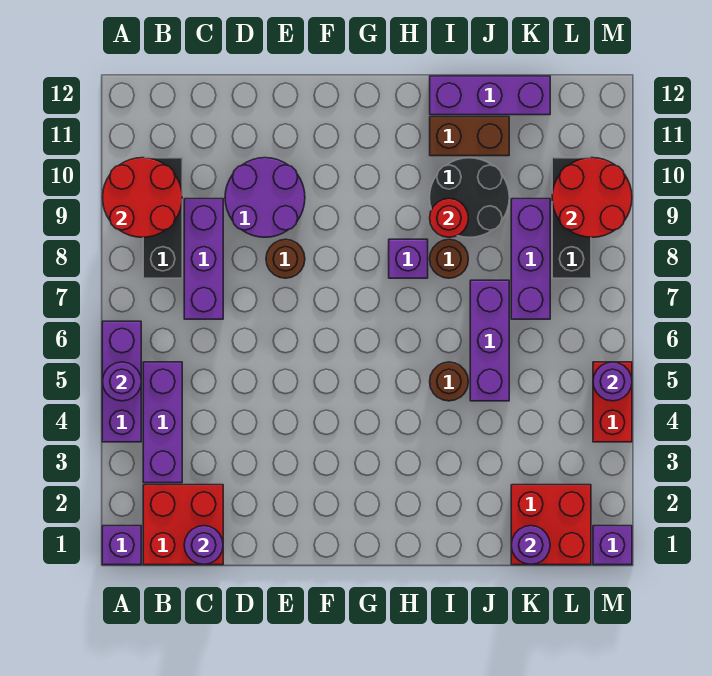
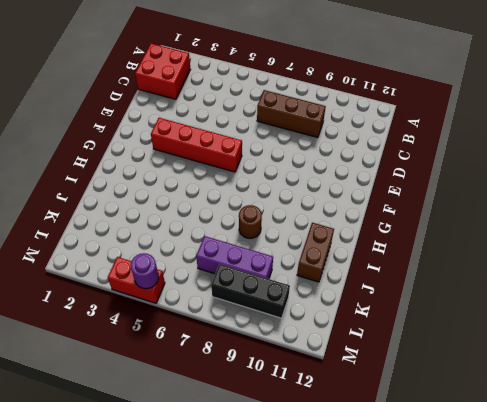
brown 1x3 brick [257,90,326,138] -> purple 1x3 brick [184,199,223,319]
red 1x4 brick [151,118,242,172] -> none
none -> purple 1x1 brick [102,526,141,565]
none -> purple 1x3 brick [102,321,141,442]
none -> purple 1x3 brick [143,362,182,483]

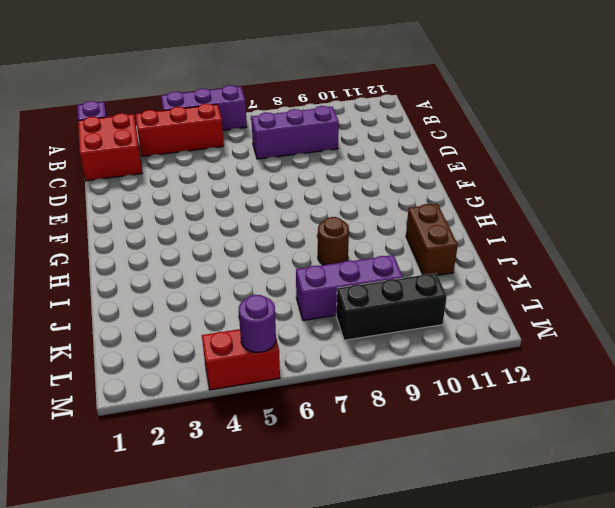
red 1x3 brick [136,103,224,157] -> purple 1x3 brick [143,362,182,483]
none -> black 1x3 brick [143,158,182,278]
none -> purple 2x2 round brick [225,158,305,237]
none -> brown 1x1 round brick [266,239,305,278]

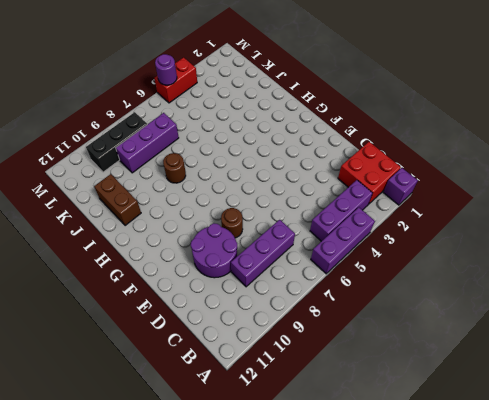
none -> black 1x3 brick [143,158,182,278]
none -> purple 1x1 brick [389,239,428,278]
none -> brown 1x1 round brick [430,362,468,401]

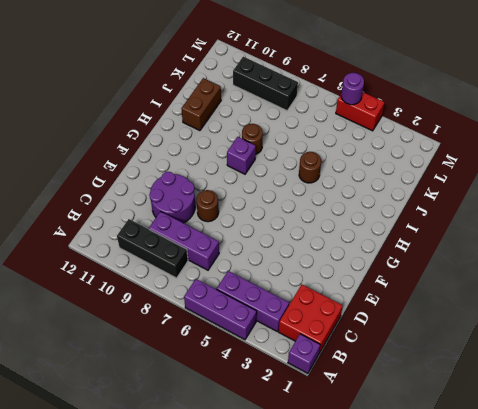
none -> black 2x2 round brick [430,158,509,237]
none -> purple 1x3 brick [430,76,550,115]
none -> purple 1x3 brick [470,280,509,401]

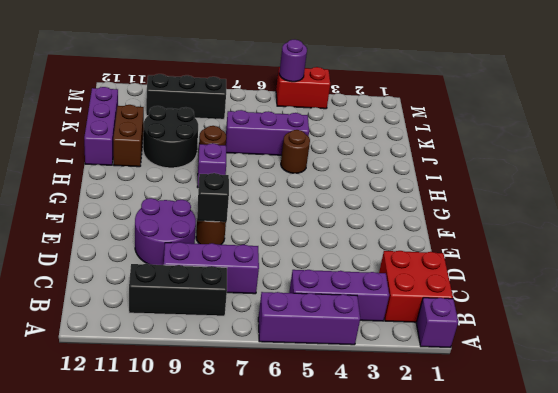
black 1x1 brick [197,173,229,222] -> none
none -> red 2x2 brick [511,485,591,565]
none -> purple 1x3 brick [511,199,550,319]
none -> purple 1x1 brick [593,526,632,565]

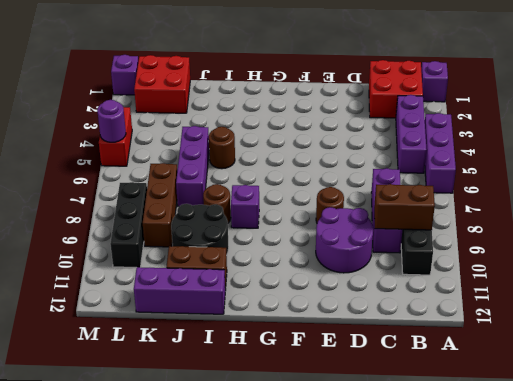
brown 1x2 brick [374,184,435,230] -> red 2x2 round brick [103,158,182,237]
brown 1x3 brick [143,163,177,247] -> purple 1x3 brick [511,199,550,319]
none -> purple 1x1 round brick [102,362,141,401]
none -> purple 1x1 round brick [184,526,223,565]
none -> red 1x1 round brick [430,199,468,237]

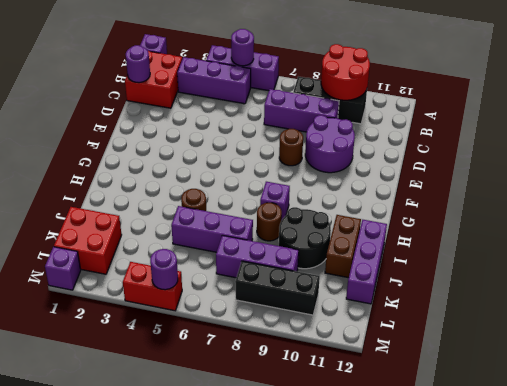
none -> red 1x1 round brick [430,199,468,237]
none -> purple 1x1 round brick [511,526,550,565]
none -> red 2x2 round brick [552,158,632,237]

